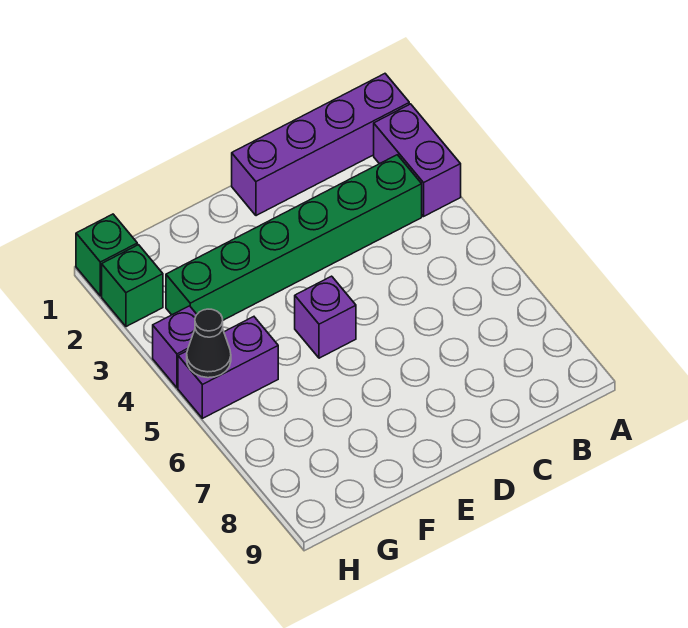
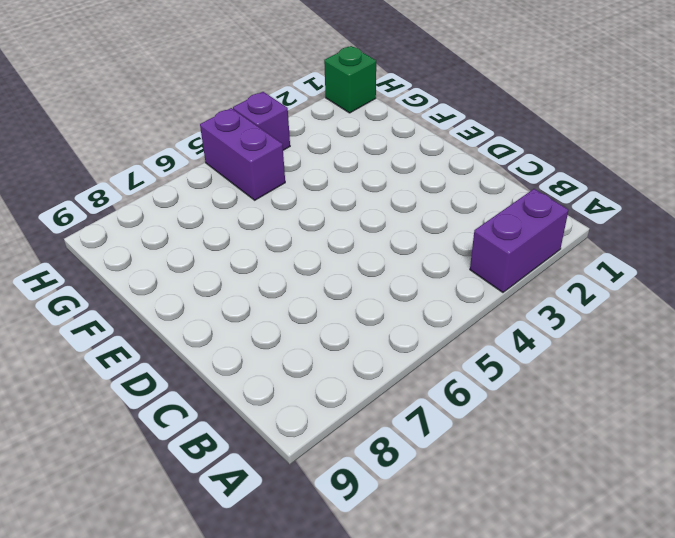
none -> purple 1x4 brick [232,74,409,216]
none -> green 1x6 brick [166,155,422,320]

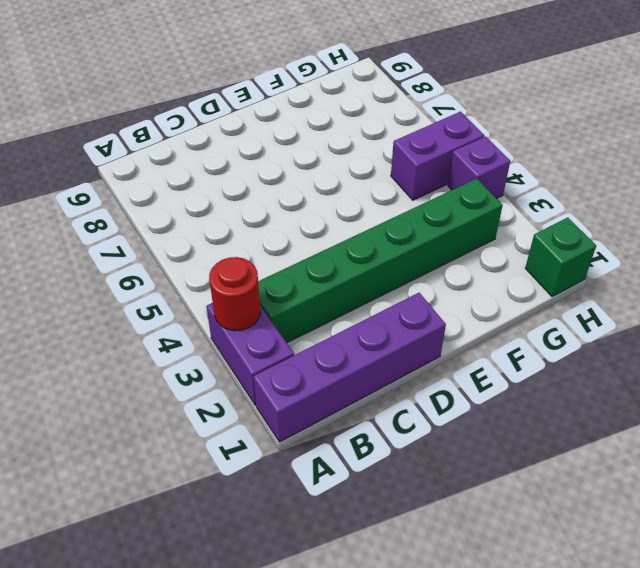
red 1x1 round brick [209,257,261,331] -> none
none -> purple 1x1 brick [295,276,356,358]
none -> green 1x1 brick [102,245,163,327]

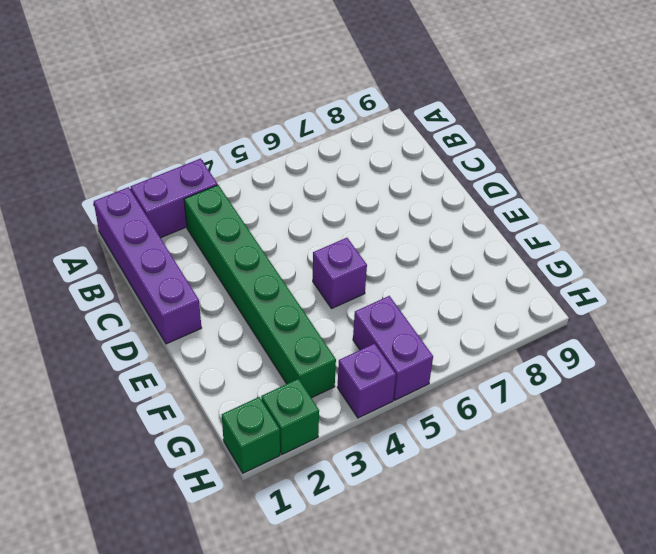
none -> black 1x1 cone [187,309,231,378]

